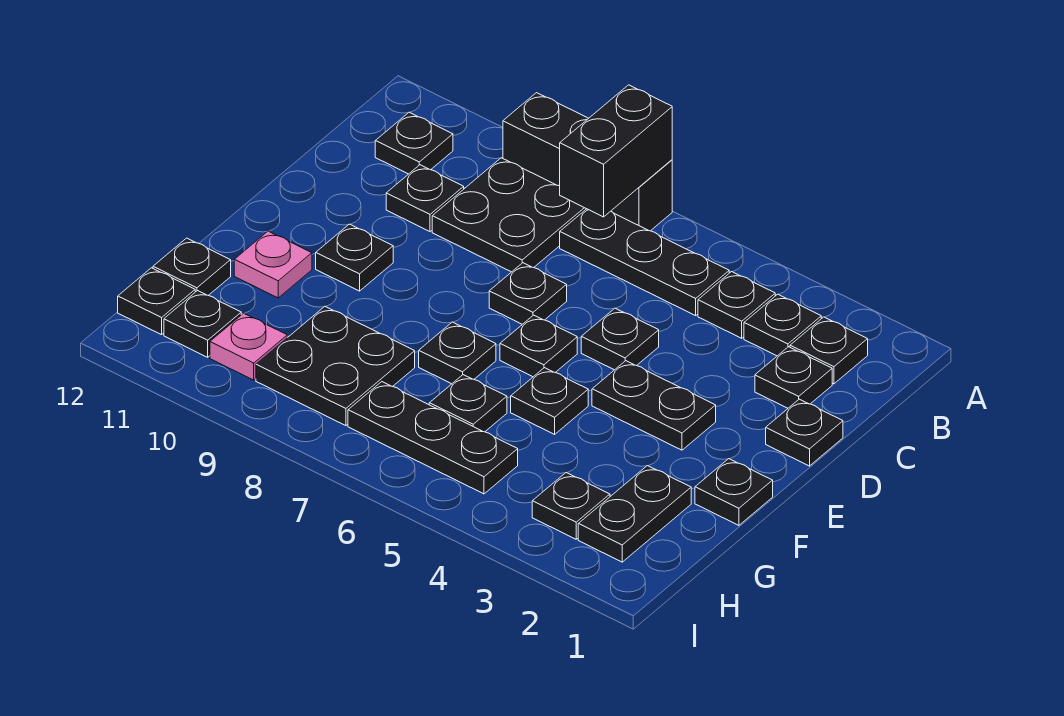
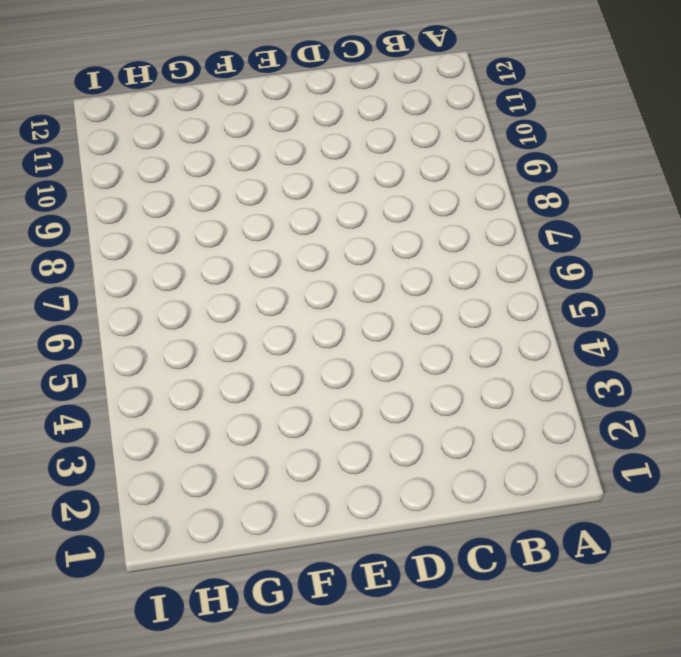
none -> black 1x3 brick [503,93,672,231]
none -> black 1x1 plate [790,317,868,384]
none -> black 1x1 plate [744,294,821,356]

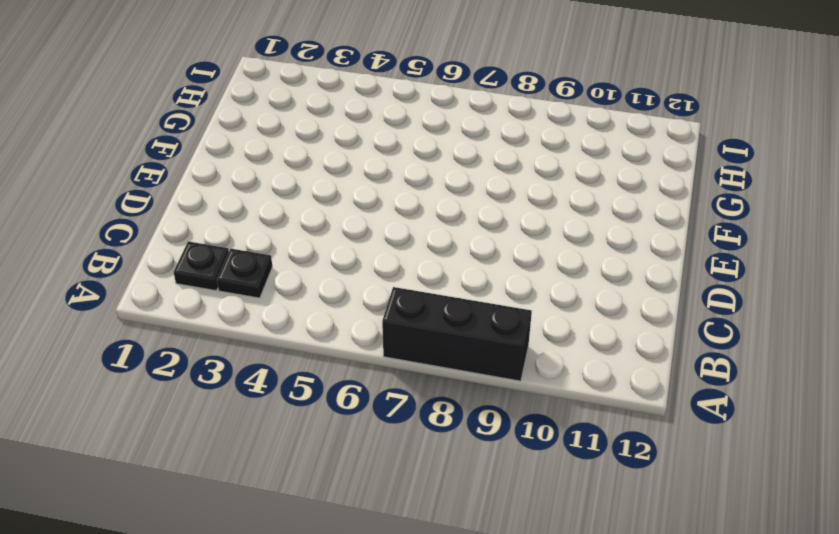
none -> black 1x1 plate [698,272,775,338]
none -> black 1x3 plate [560,209,729,316]
none -> black 2x2 plate [432,158,586,272]

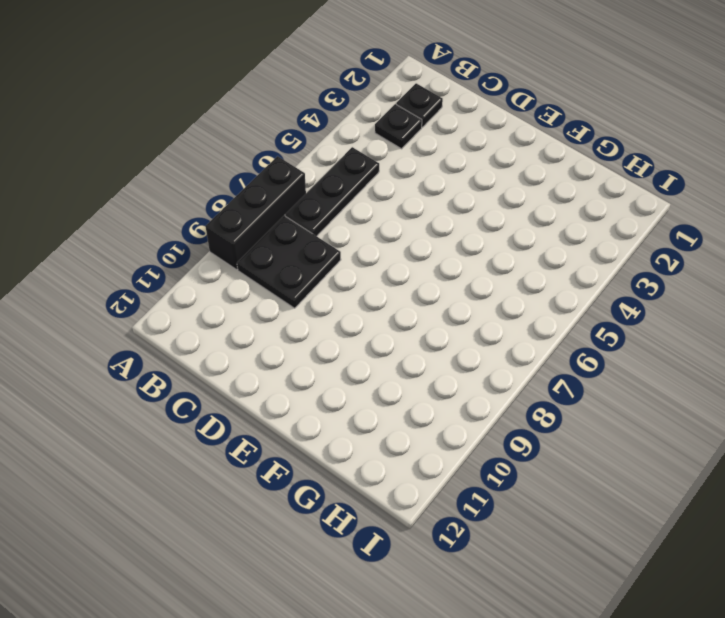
none -> black 1x1 plate [698,272,775,338]
none -> black 1x1 plate [375,112,453,174]
none -> black 1x1 plate [755,347,832,408]

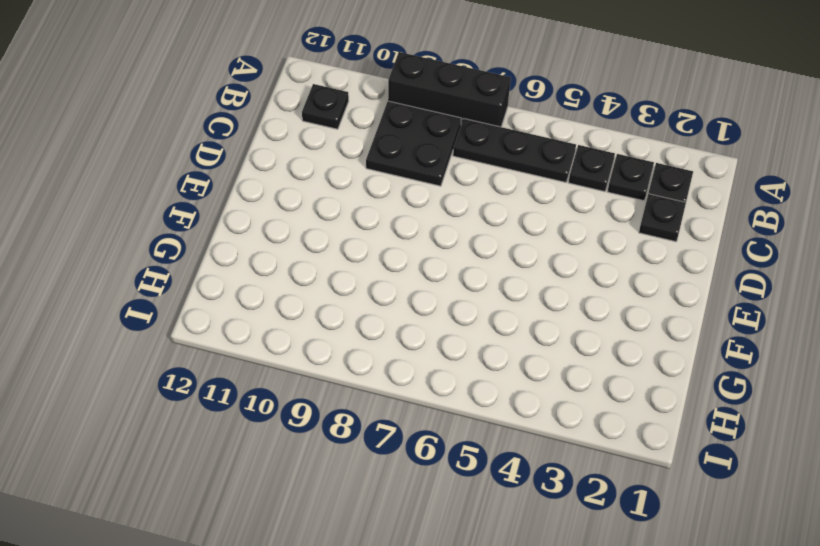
none -> black 1x1 plate [386,165,464,232]
none -> black 1x1 plate [766,399,843,466]
none -> black 1x1 plate [581,308,659,370]

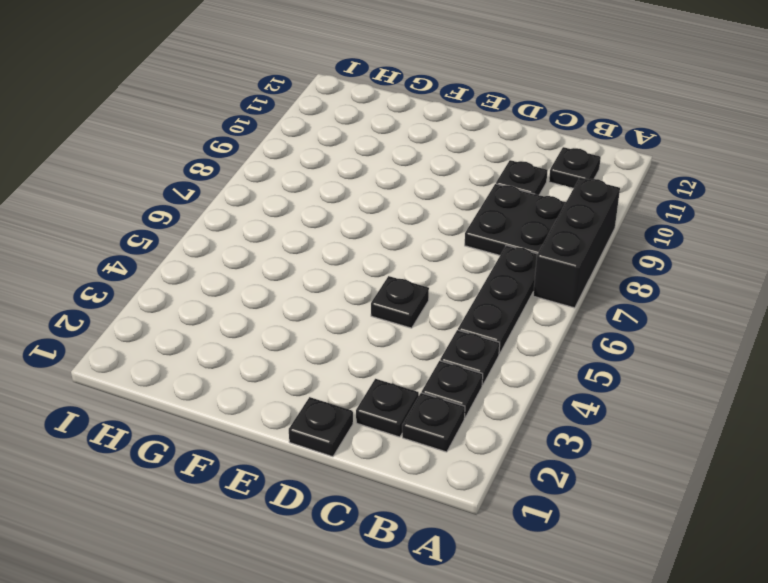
none -> black 1x1 plate [489,263,567,324]
none -> black 1x2 plate [592,361,716,450]
none -> black 1x1 plate [500,315,577,377]

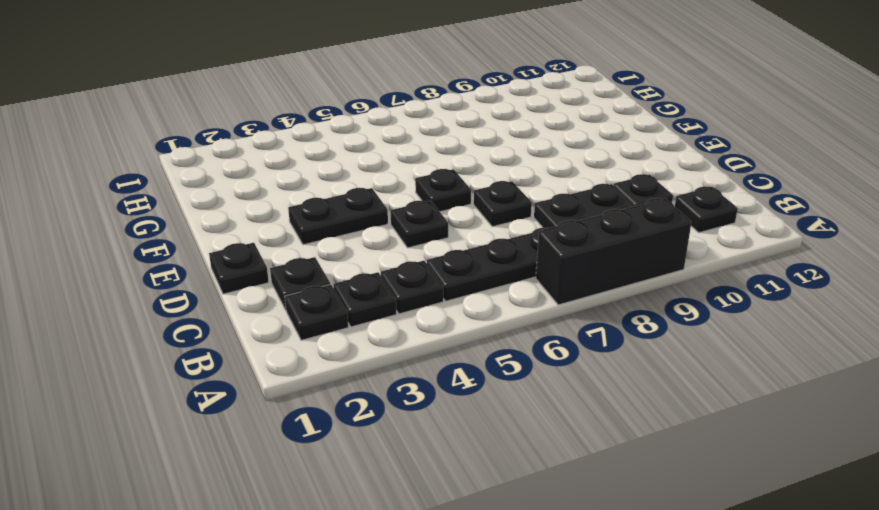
none -> black 1x1 plate [316,224,393,291]
none -> black 1x1 plate [695,459,773,525]
none -> black 1x1 plate [511,368,588,434]

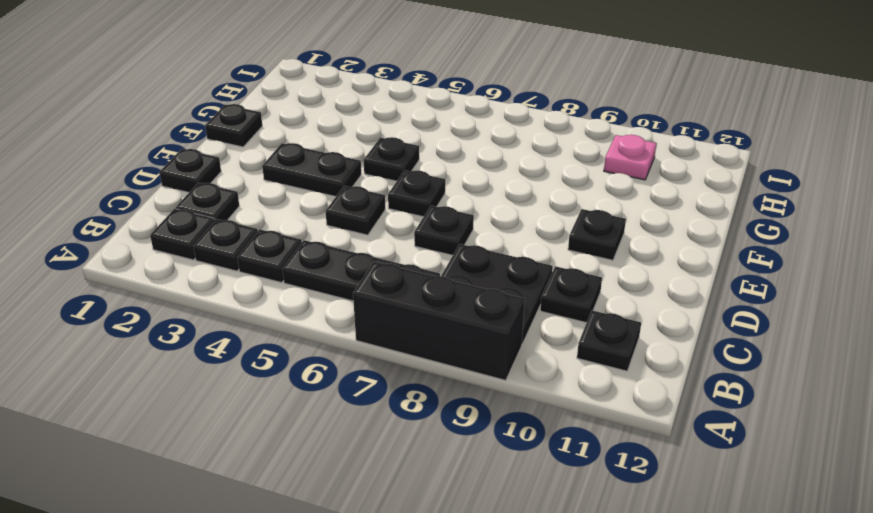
none -> black 1x1 plate [419,322,496,384]
none -> pink 1x1 plate [234,231,312,298]
none -> black 1x2 plate [578,466,691,562]

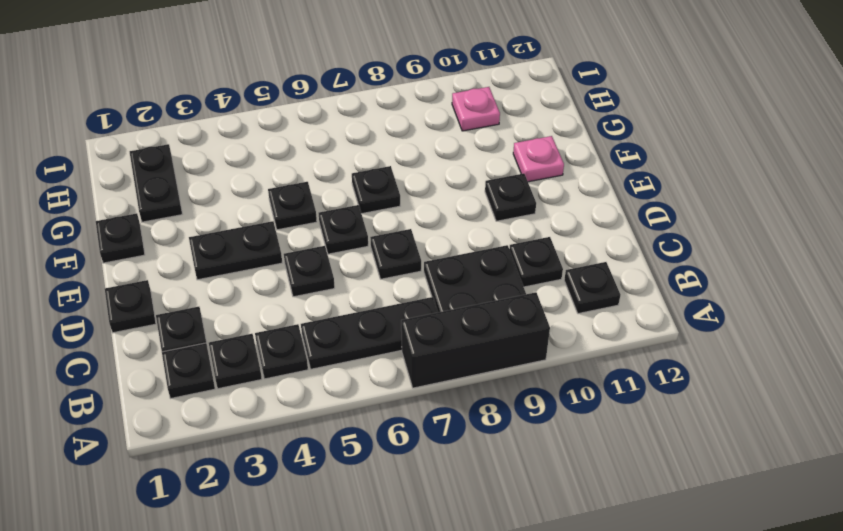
none -> black 1x1 plate [429,375,507,432]
none -> black 2x2 plate [256,306,415,426]
none -> black 1x1 plate [153,238,231,295]

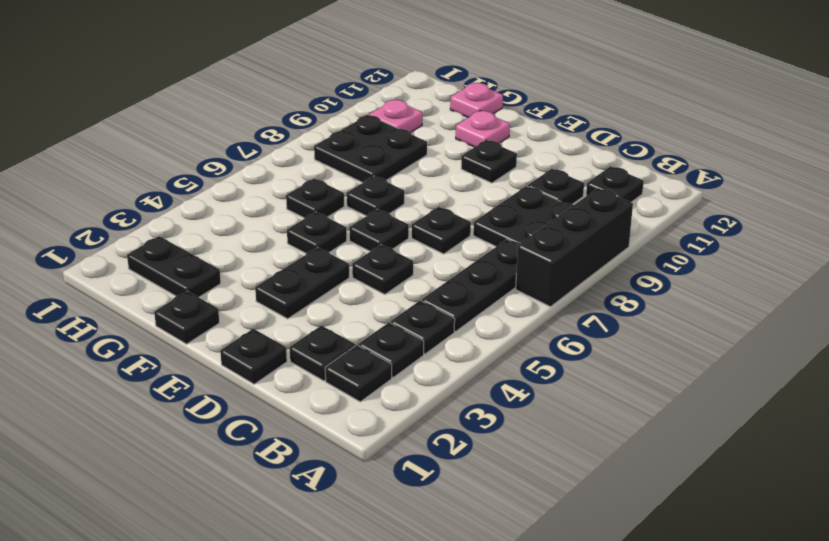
pink 1x1 plate [450,83,503,118] -> black 1x1 plate [153,238,231,295]
none -> black 1x1 plate [532,473,610,539]
none -> black 1x3 plate [348,382,518,494]
none -> black 1x1 plate [164,291,241,357]

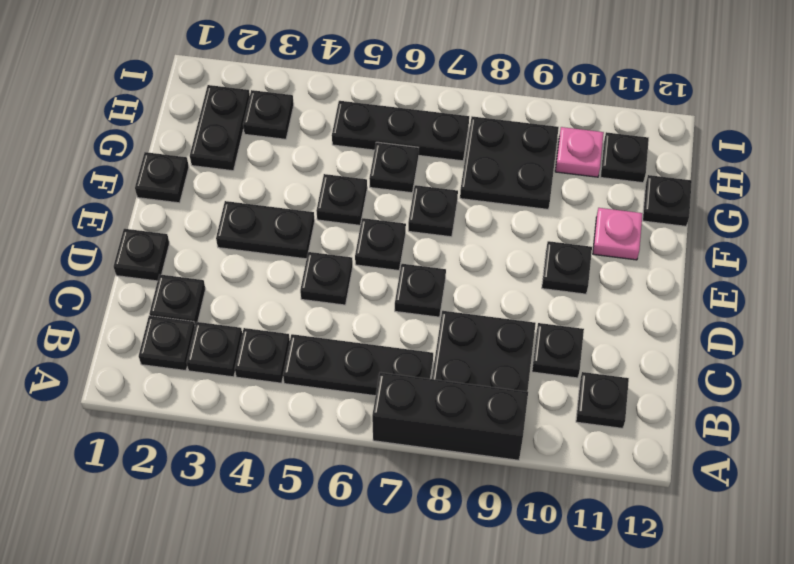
none -> black 1x1 plate [118,268,195,335]
none -> black 1x2 brick [560,85,672,217]

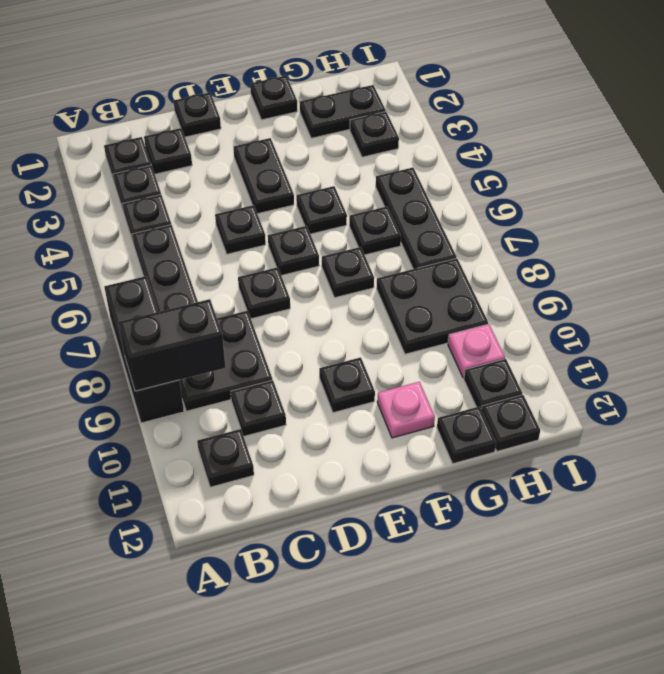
black 1x2 brick [118,299,226,391] -> black 1x2 brick moved to [560,85,672,217]

